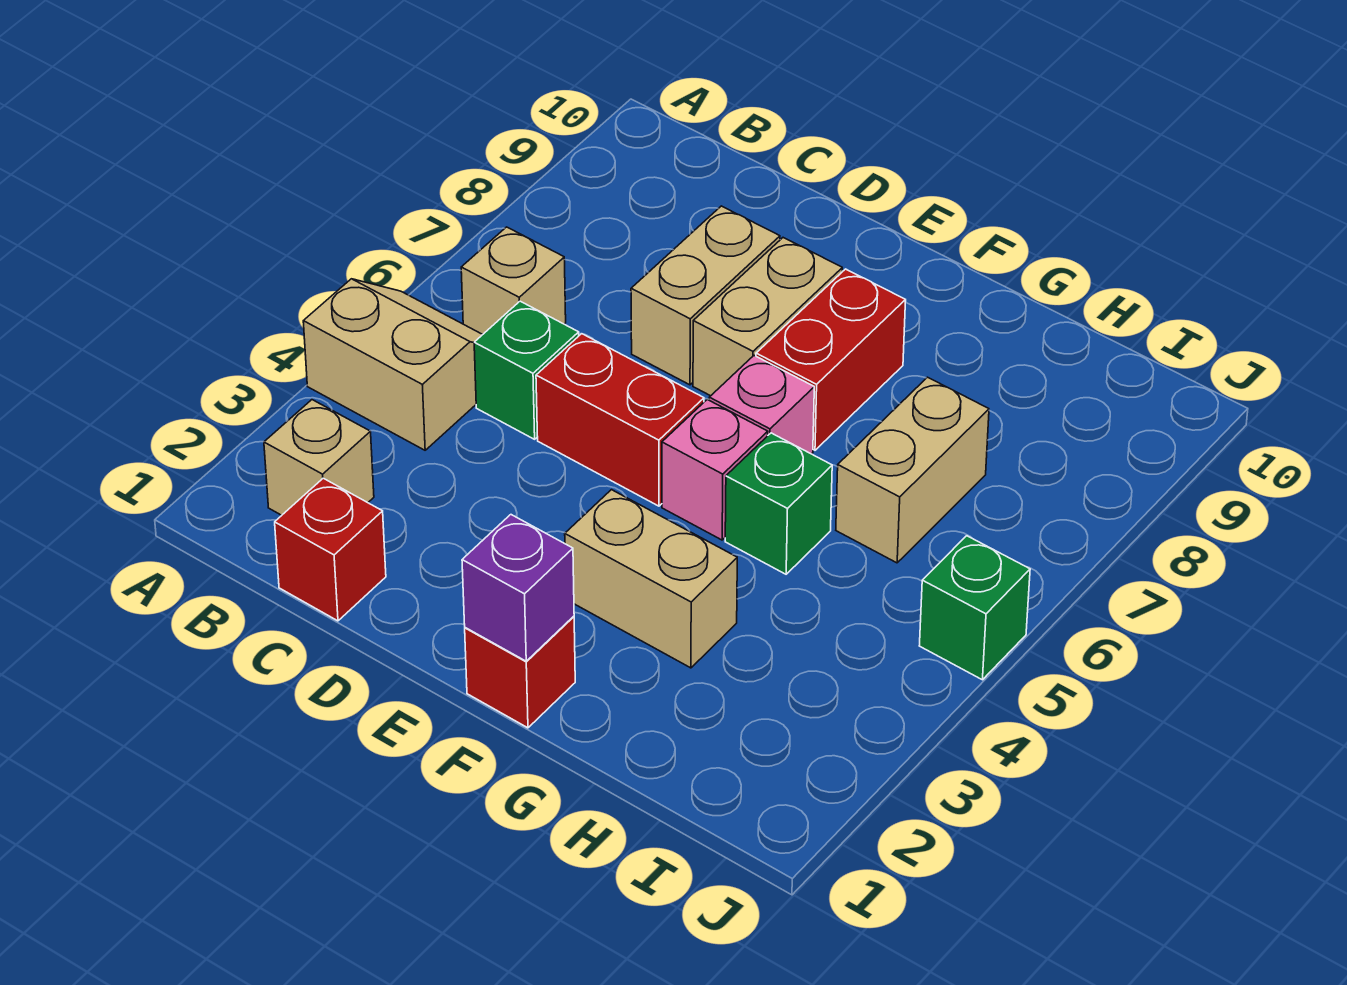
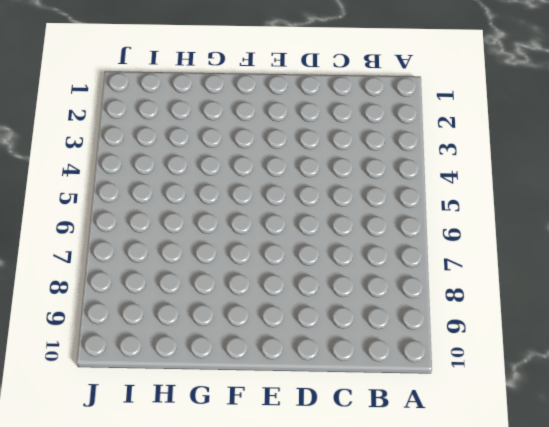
none -> tan 2x2 slope [303,279,482,450]
none -> tan 1x1 brick [264,400,374,515]
none -> tan 1x1 brick [461,227,566,335]

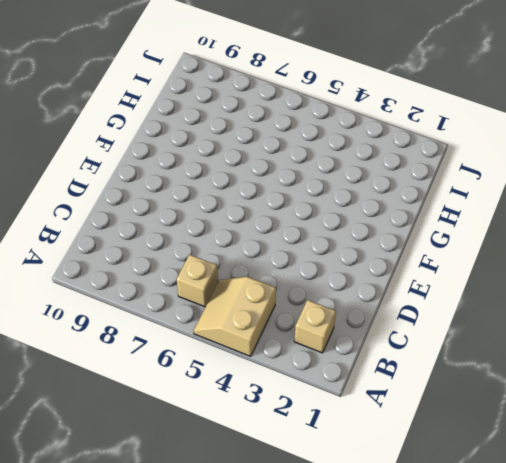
none -> red 1x1 brick [275,478,386,621]
none -> green 1x1 brick [474,301,579,439]
none -> red 1x2 brick [536,334,704,506]

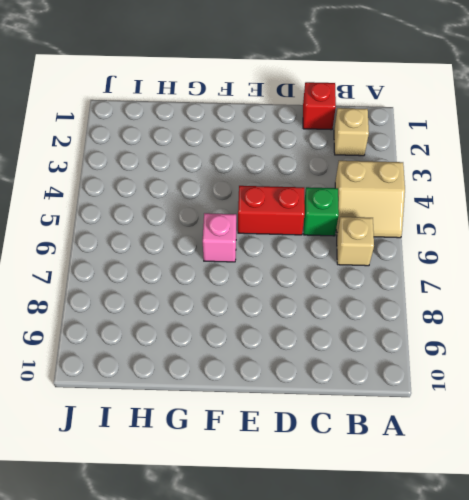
none -> tan 1x2 brick [631,206,780,385]
none -> tan 1x2 brick [693,238,842,396]
none -> red 1x1 brick [465,616,575,728]

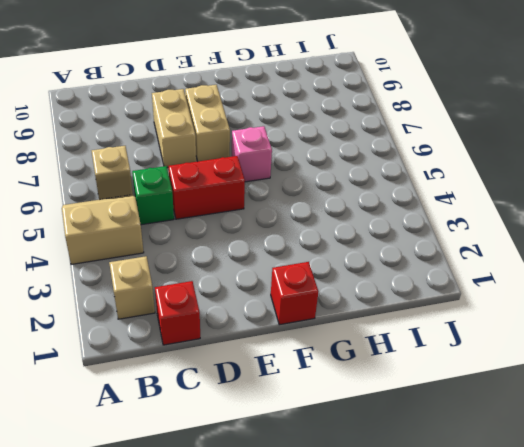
none -> tan 1x2 brick [565,490,737,668]
none -> pink 1x1 brick [662,400,768,540]
none -> red 1x2 brick [756,269,906,450]

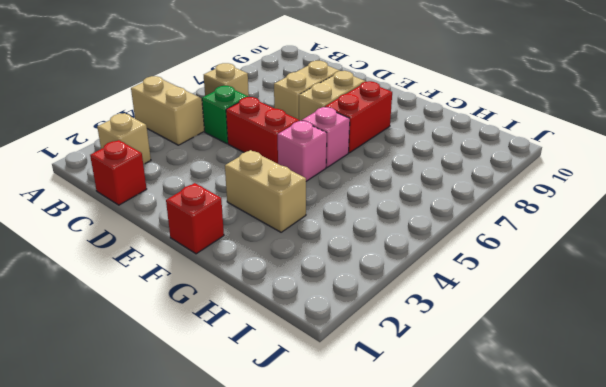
none -> green 1x1 brick [725,433,832,574]
none -> tan 1x2 brick [836,377,989,563]
none -> green 1x1 brick [919,536,1030,680]

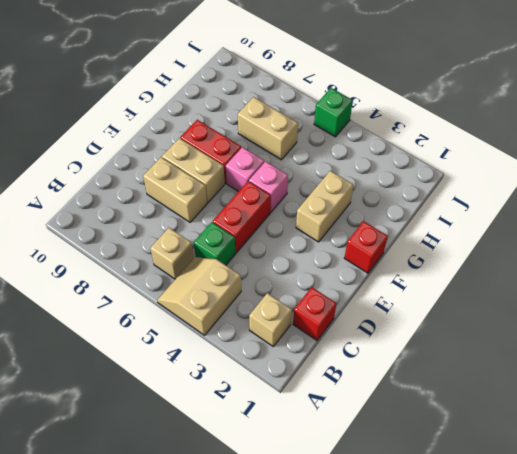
none -> green 1x1 brick [725,433,832,574]
none -> purple 1x1 brick [462,515,574,661]

